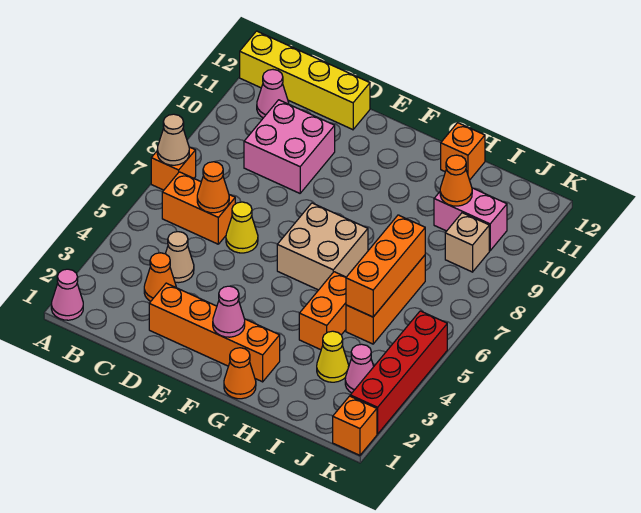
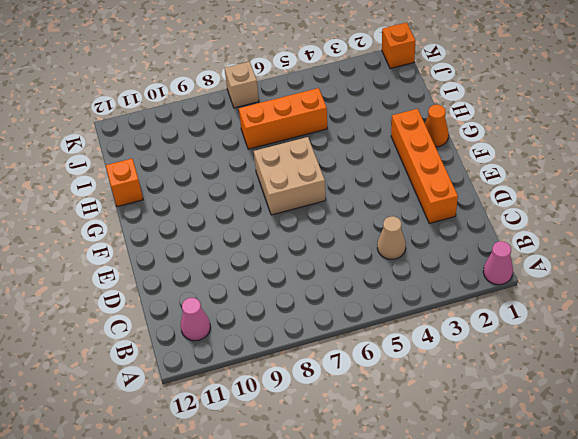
tan 1x1 brick [225,62,259,108] -> tan 1x1 brick moved to [445,213,489,272]
none -> orange 1x1 brick [151,147,196,190]
none -> yellow 1x4 brick [240,31,370,130]
none -> orange 1x2 brick [162,172,235,244]

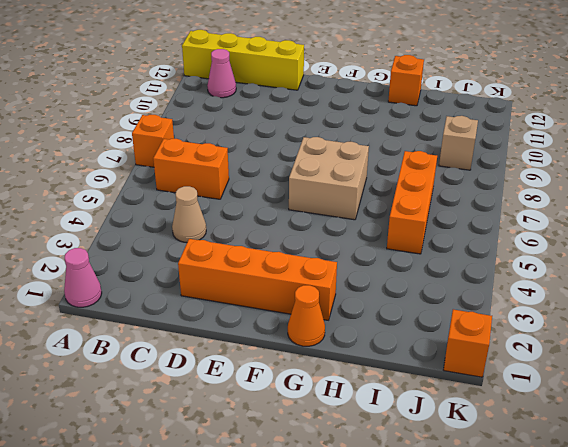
none -> orange 1x1 cone [144,253,176,301]
none -> pink 2x2 brick [244,100,335,193]
none -> yellow 1x1 cone [226,202,258,253]

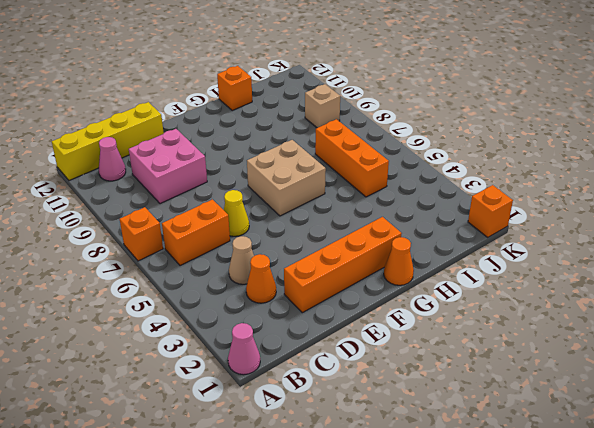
none -> orange 1x2 brick [299,272,346,350]
none -> yellow 1x1 cone [317,331,349,382]
none -> pink 1x2 brick [434,188,507,251]

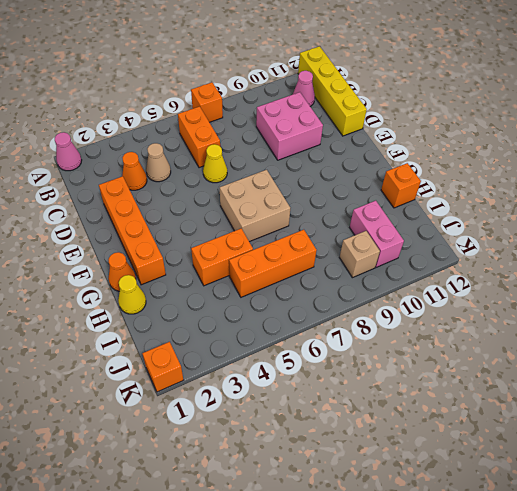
yellow 1x1 cone [118,275,146,314] -> yellow 1x1 cone moved to [317,331,349,382]
none -> pink 1x1 cone [345,344,374,393]
none -> red 1x4 brick [350,311,447,434]
none -> tan 1x1 cone [157,114,189,165]

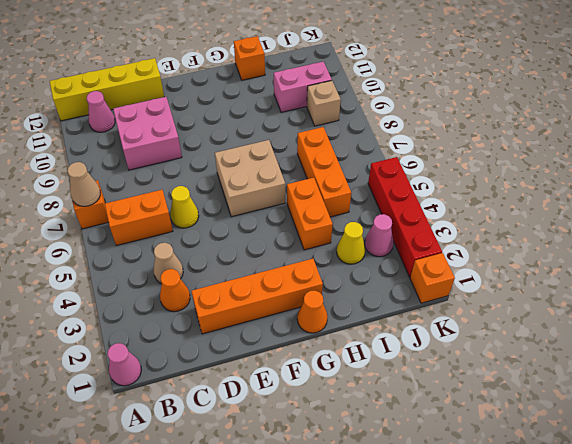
none -> orange 1x1 cone [197,162,229,213]
none -> pink 1x1 cone [213,286,245,337]
none -> orange 1x3 brick [346,215,425,317]

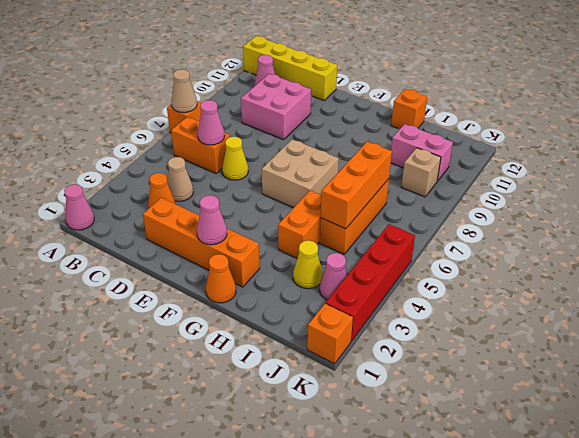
pink 1x1 cone [198,100,224,145] -> orange 1x1 cone [197,162,229,213]
none -> orange 1x1 cone [440,155,472,206]

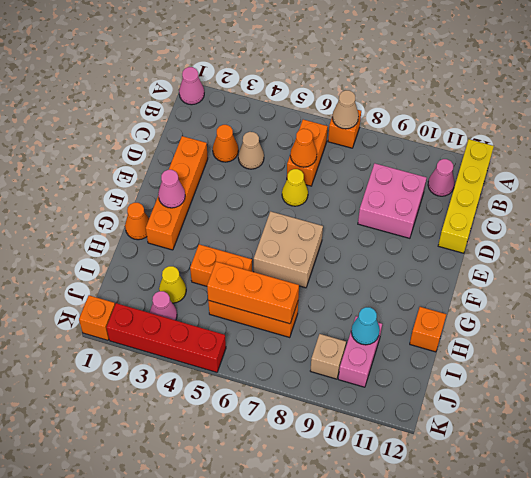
cyan 1x1 cone [351,307,380,345] -> orange 1x1 cone [440,155,472,206]

